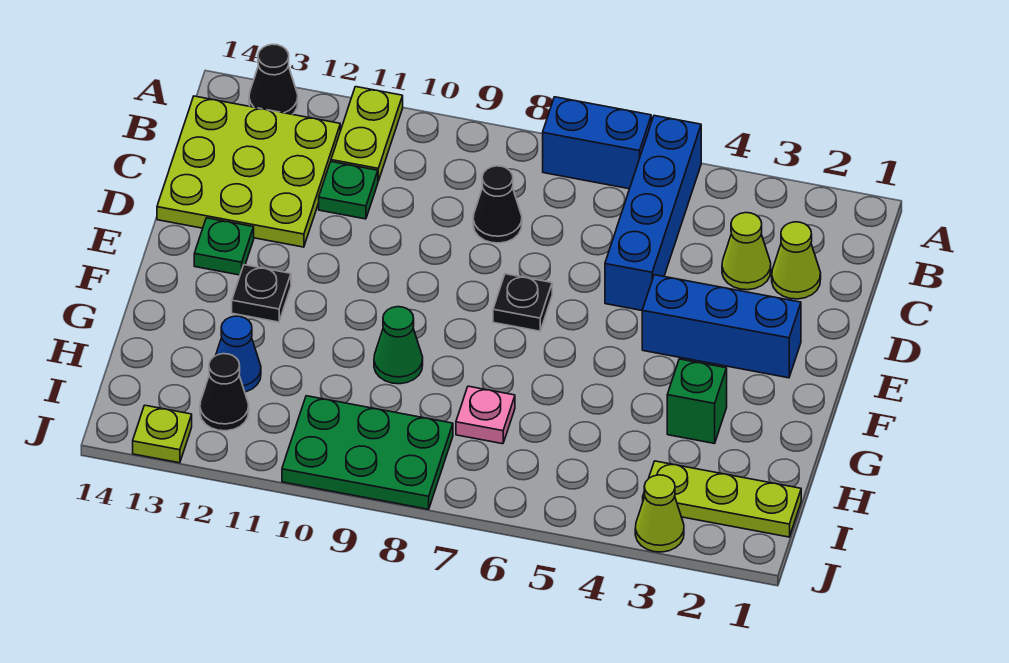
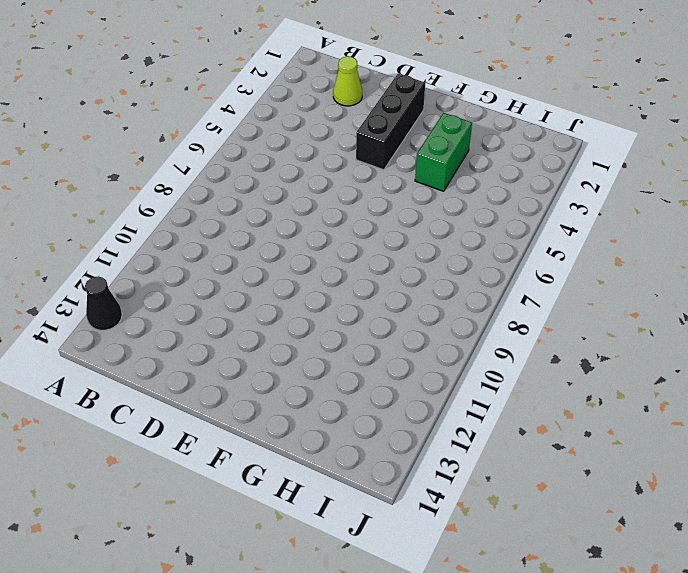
black 1x3 brick [356,74,425,170] -> blue 1x3 brick [642,275,801,378]
green 1x2 brick [415,113,472,191] -> green 1x1 brick [667,359,727,444]
none -> blue 1x4 brick [605,116,701,310]
none -> blue 1x2 brick [543,97,651,189]
none -> lime 1x2 plate [331,87,403,181]

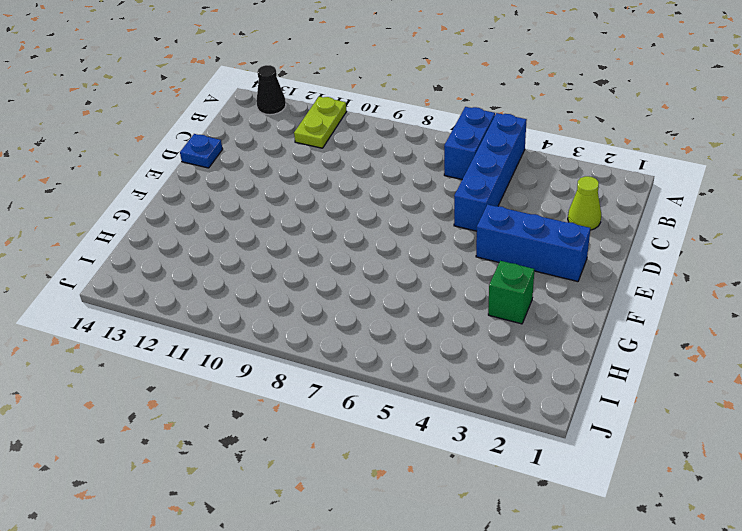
blue 1x2 brick [444,107,495,179] -> blue 1x2 brick turned to [543,97,651,189]
blue 1x1 plate [180,134,223,168] -> lime 3x3 plate [157,96,340,247]
none -> lime 1x1 cone [722,213,771,290]
none -> black 1x1 cone [473,166,522,243]
none -> green 1x1 plate [319,162,378,219]

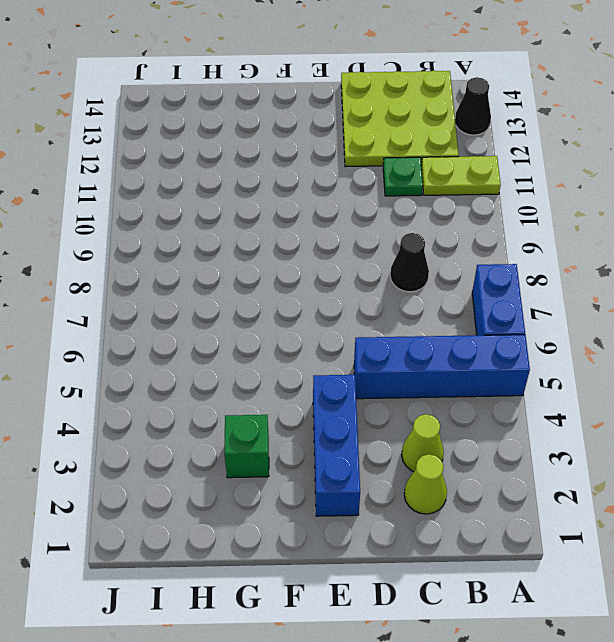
none -> black 1x1 plate [493,274,552,331]
none -> green 1x1 plate [194,218,254,275]
none -> black 1x1 plate [232,265,291,322]

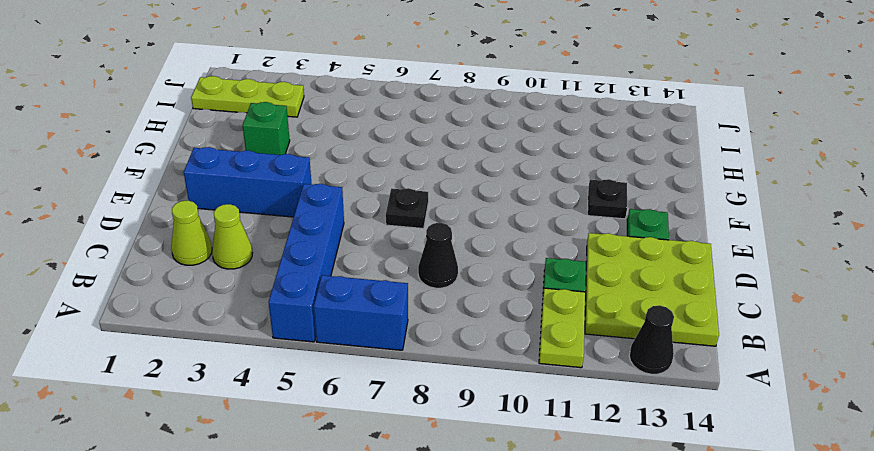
none -> green 1x1 cone [374,307,423,384]
none -> pink 1x1 plate [456,386,515,444]
none -> blue 1x1 cone [216,316,261,392]

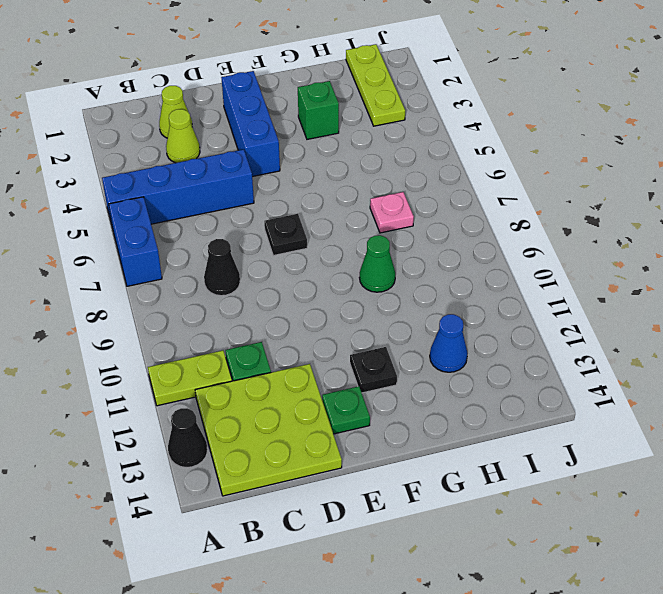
none -> green 2x3 plate [282,396,453,509]
none -> black 1x1 cone [200,354,249,431]
none -> lime 1x1 cone [635,475,684,552]

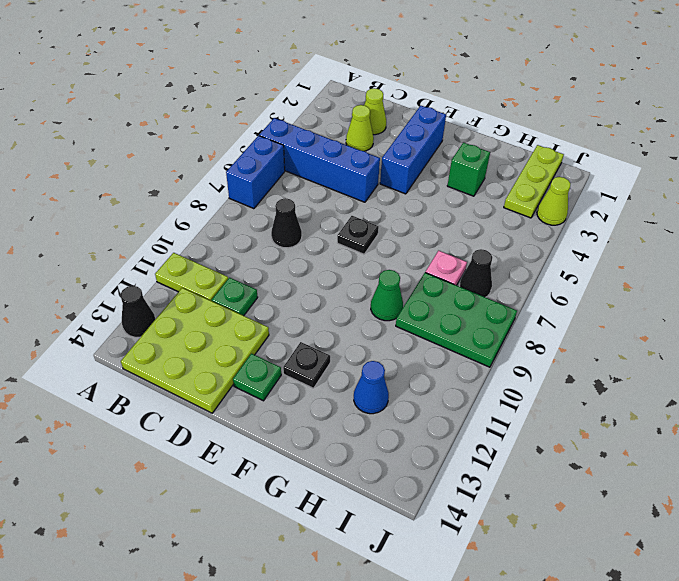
green 2x3 plate [396,273,517,367] -> green 2x3 plate turned to [282,396,453,509]
black 1x1 cone [460,249,492,297] -> black 1x1 cone moved to [200,354,249,431]
none -> lime 1x1 plate [133,405,192,463]

